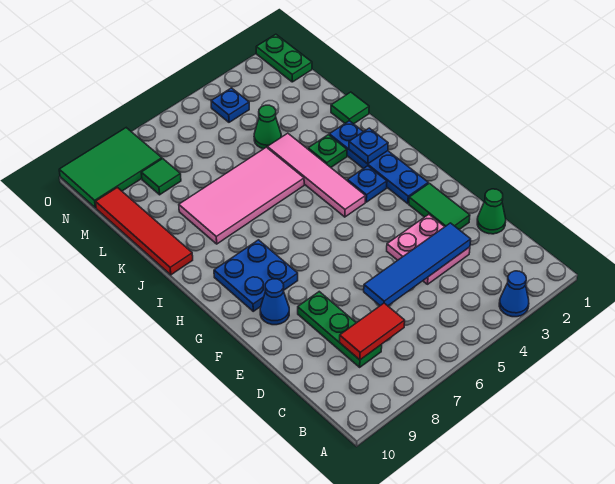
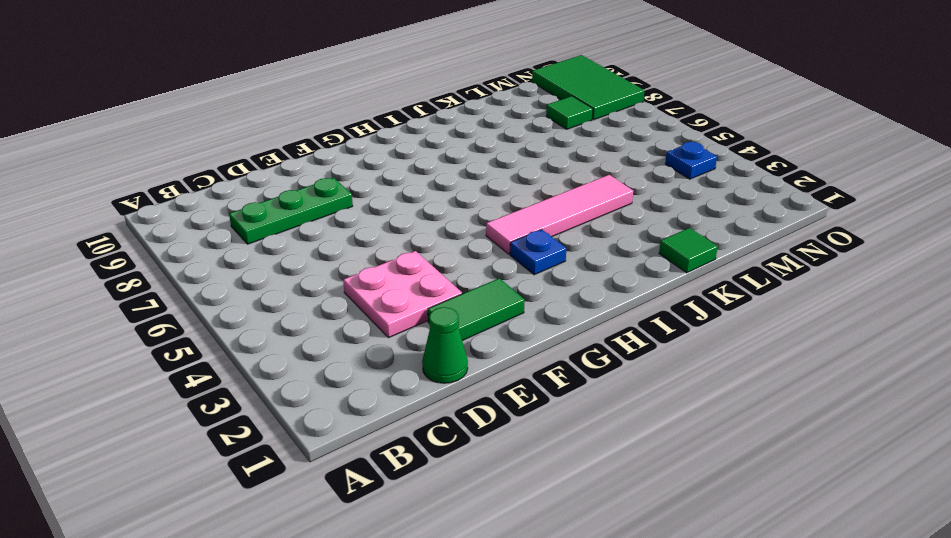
none -> blue 1x1 cone [499,271,529,317]
none -> blue 1x1 cone [260,279,289,325]
none -> blue 1x4 plate [329,121,428,204]

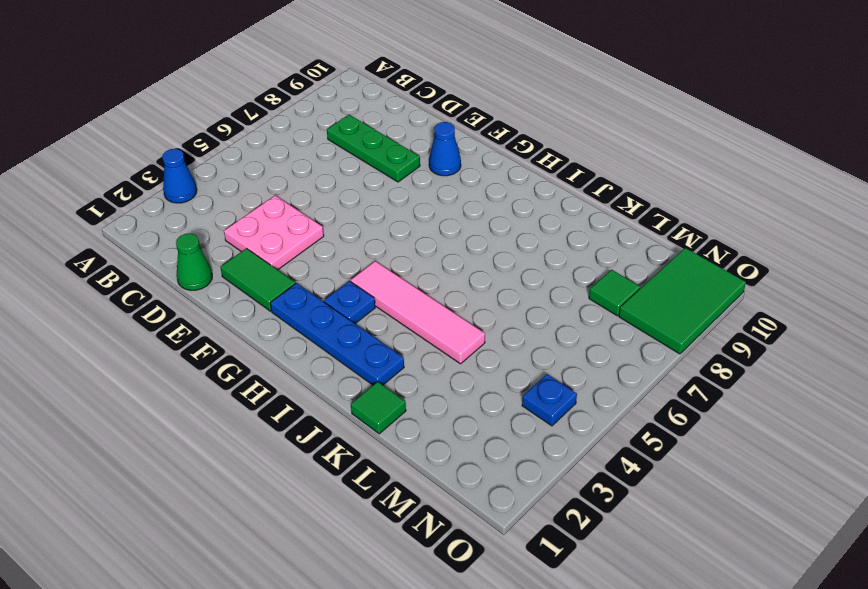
none -> blue 2x2 plate [214,240,298,311]
none -> green 1x1 plate [308,135,347,167]
none -> pink 2x4 tile [179,147,304,244]

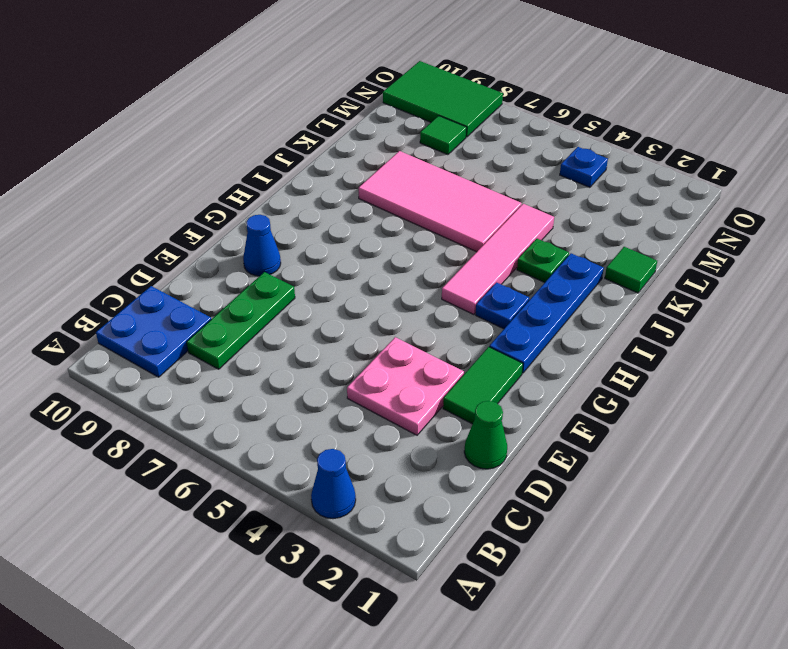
blue 2x2 plate [96,286,211,377] -> blue 2x2 plate moved to [214,240,298,311]
none -> red 1x4 tile [96,187,193,275]
none -> green 1x1 cone [254,105,281,149]
none -> green 1x2 plate [256,34,312,82]

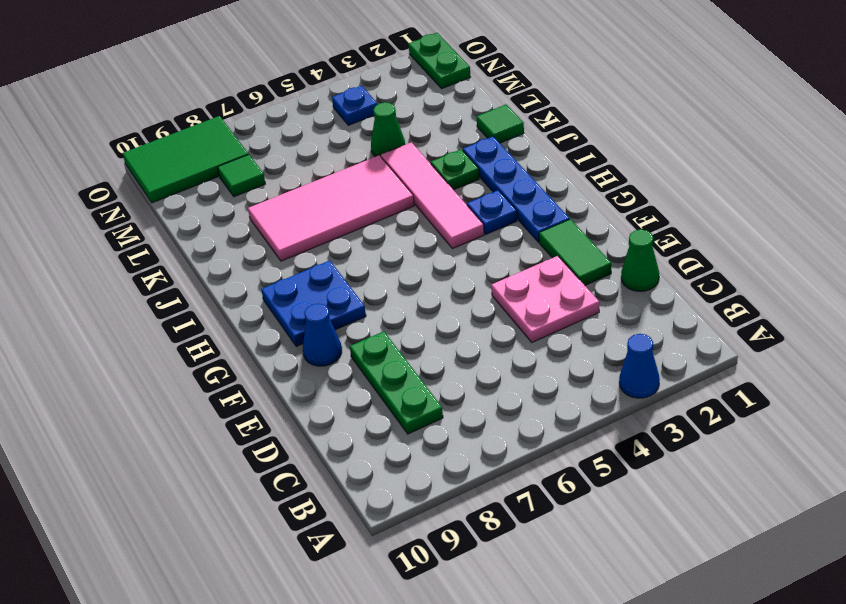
none -> red 1x4 tile [96,187,193,275]
none -> red 1x2 tile [340,303,405,360]
none -> blue 1x4 tile [364,223,471,306]

